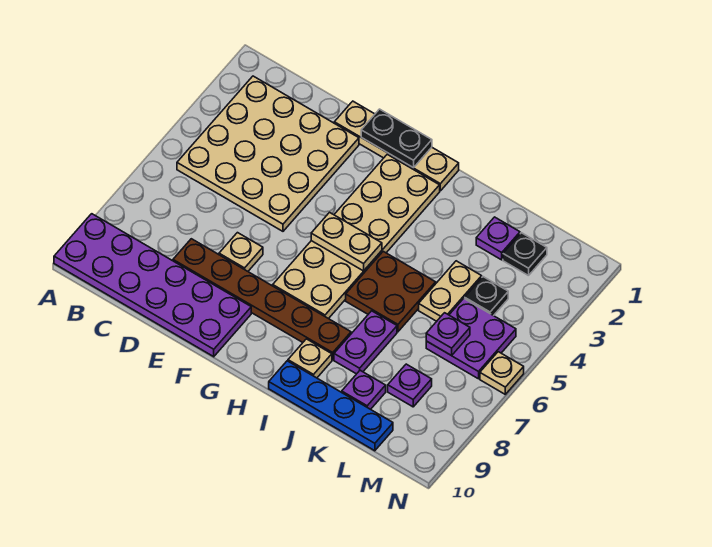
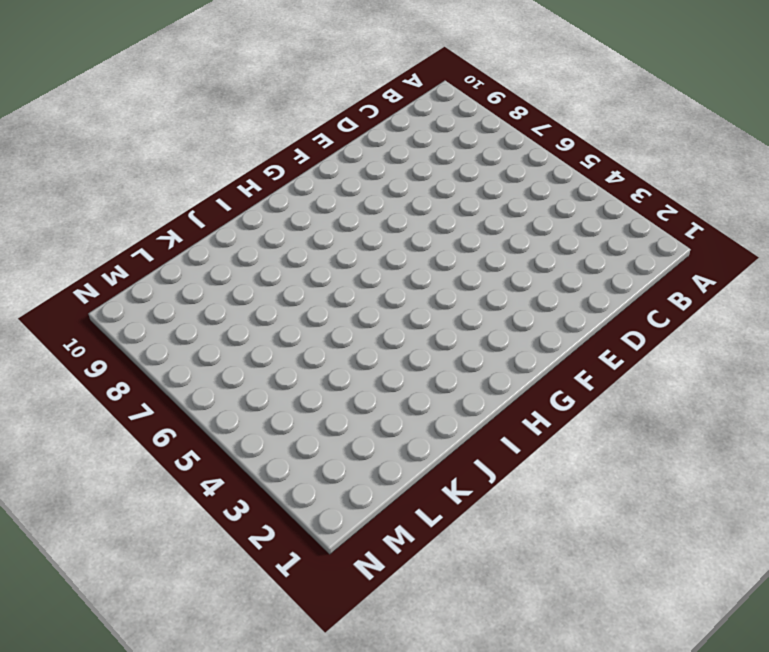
none -> purple 2x6 plate [54,214,251,357]
none -> tan 4x4 plate [177,76,359,231]
none -> brown 1x6 plate [173,239,351,360]

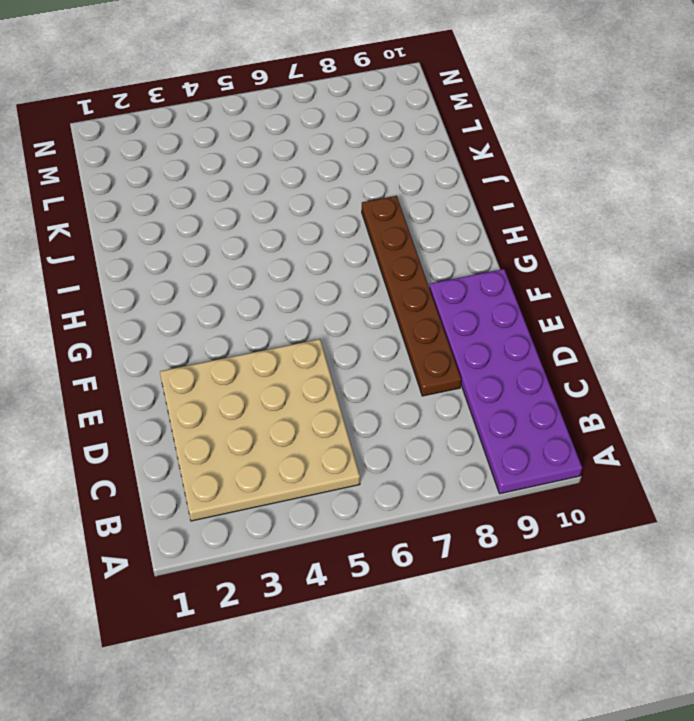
none -> tan 1x4 plate [334,101,459,191]
none -> tan 1x1 plate [219,233,263,271]
none -> tan 2x6 plate [273,154,440,319]

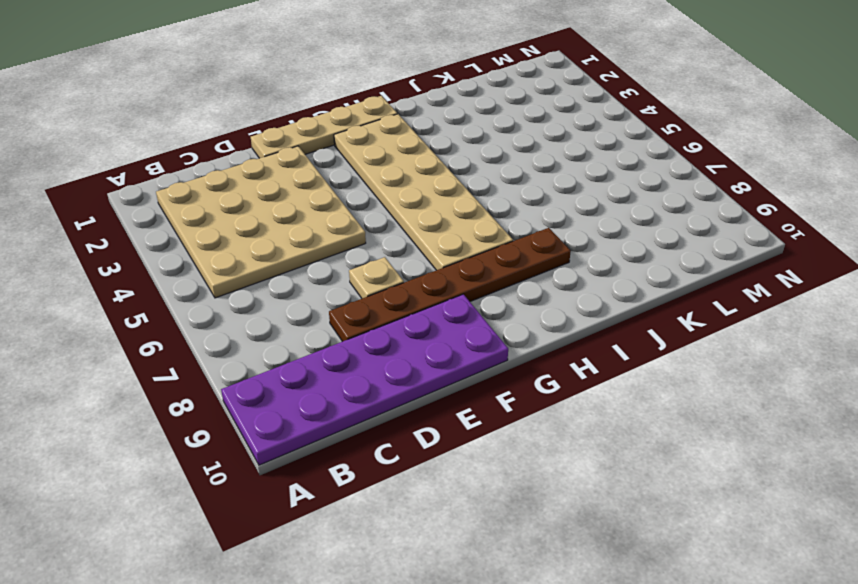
none -> brown 2x2 plate [346,251,436,332]
none -> tan 1x1 plate [288,339,332,378]
none -> blue 1x4 plate [269,361,393,451]

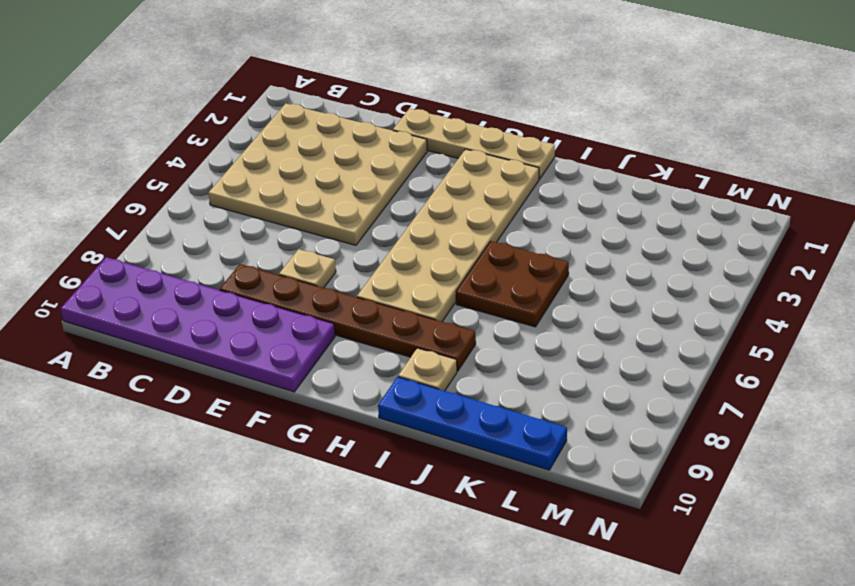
none -> purple 1x2 plate [334,311,397,374]
none -> purple 1x1 plate [476,217,520,260]
none -> tan 1x2 plate [419,261,482,321]

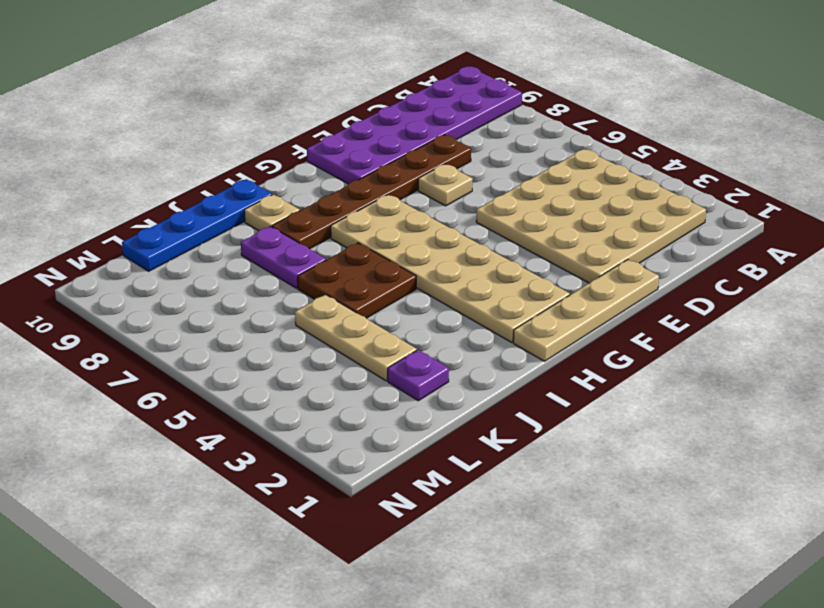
tan 1x3 plate [295,295,417,381] -> tan 1x2 plate [419,261,482,321]
none -> purple 1x1 plate [342,370,386,409]
none -> black 1x1 plate [503,233,547,276]
none -> black 1x1 plate [465,277,508,316]

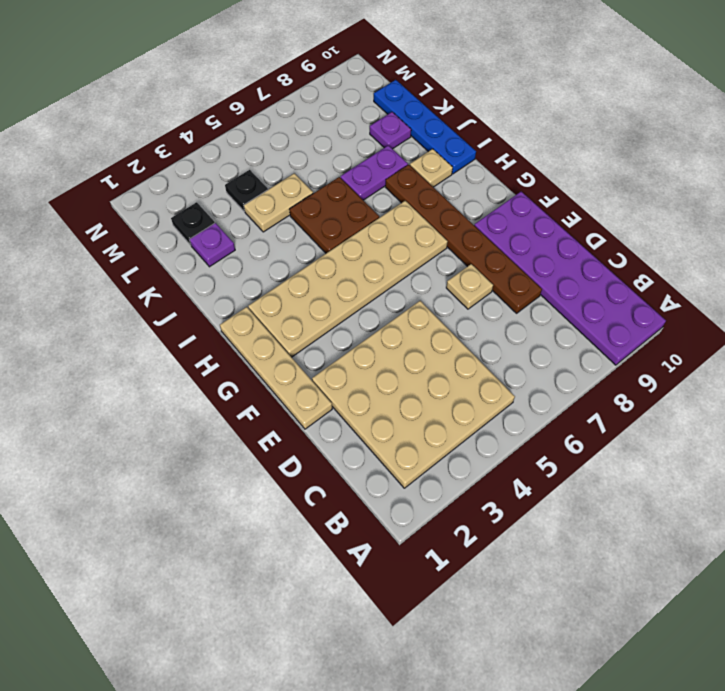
none -> purple 2x2 plate [426,299,516,379]
none -> purple 1x1 plate [388,364,432,407]
none -> tan 1x1 plate [480,352,524,394]

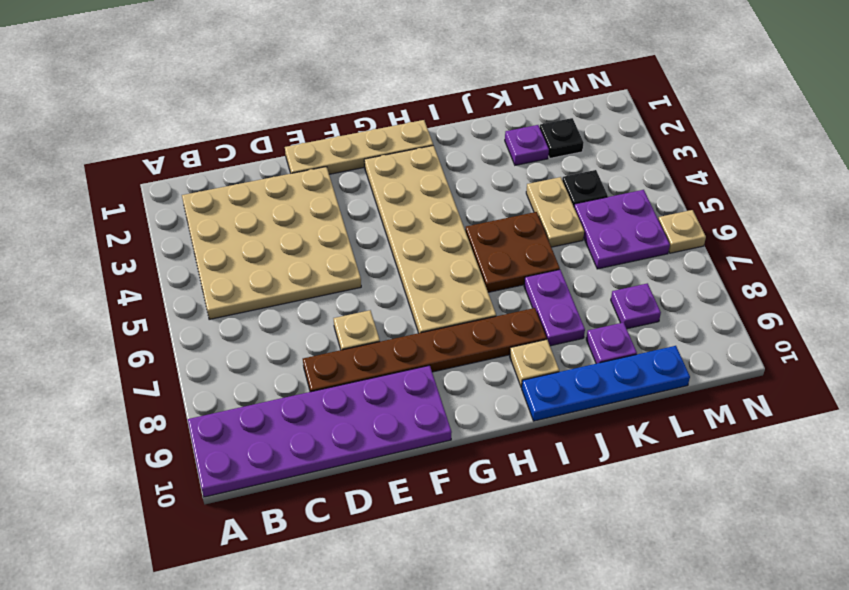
none -> black 1x2 plate [361,109,432,168]
none -> tan 1x2 plate [311,212,382,271]
none -> purple 1x1 plate [426,313,470,356]

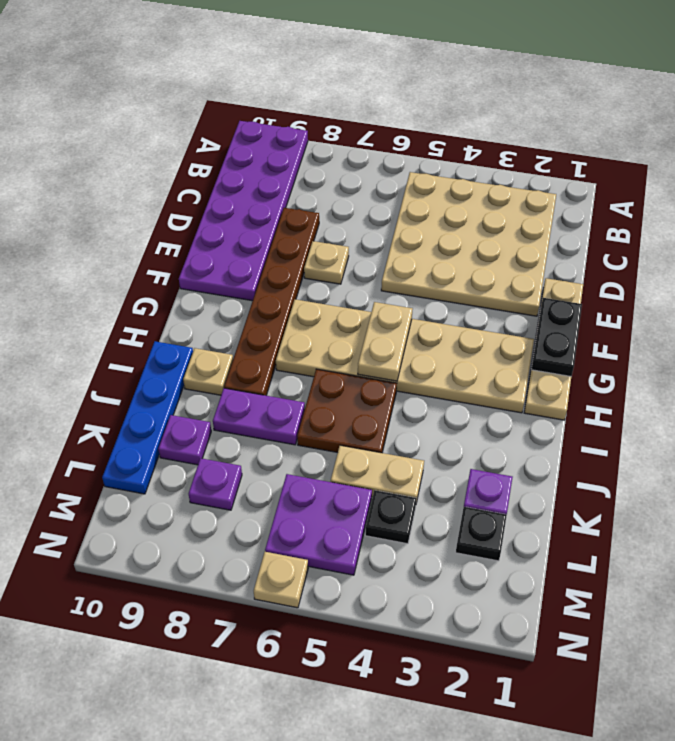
none -> purple 1x1 plate [426,313,470,356]

